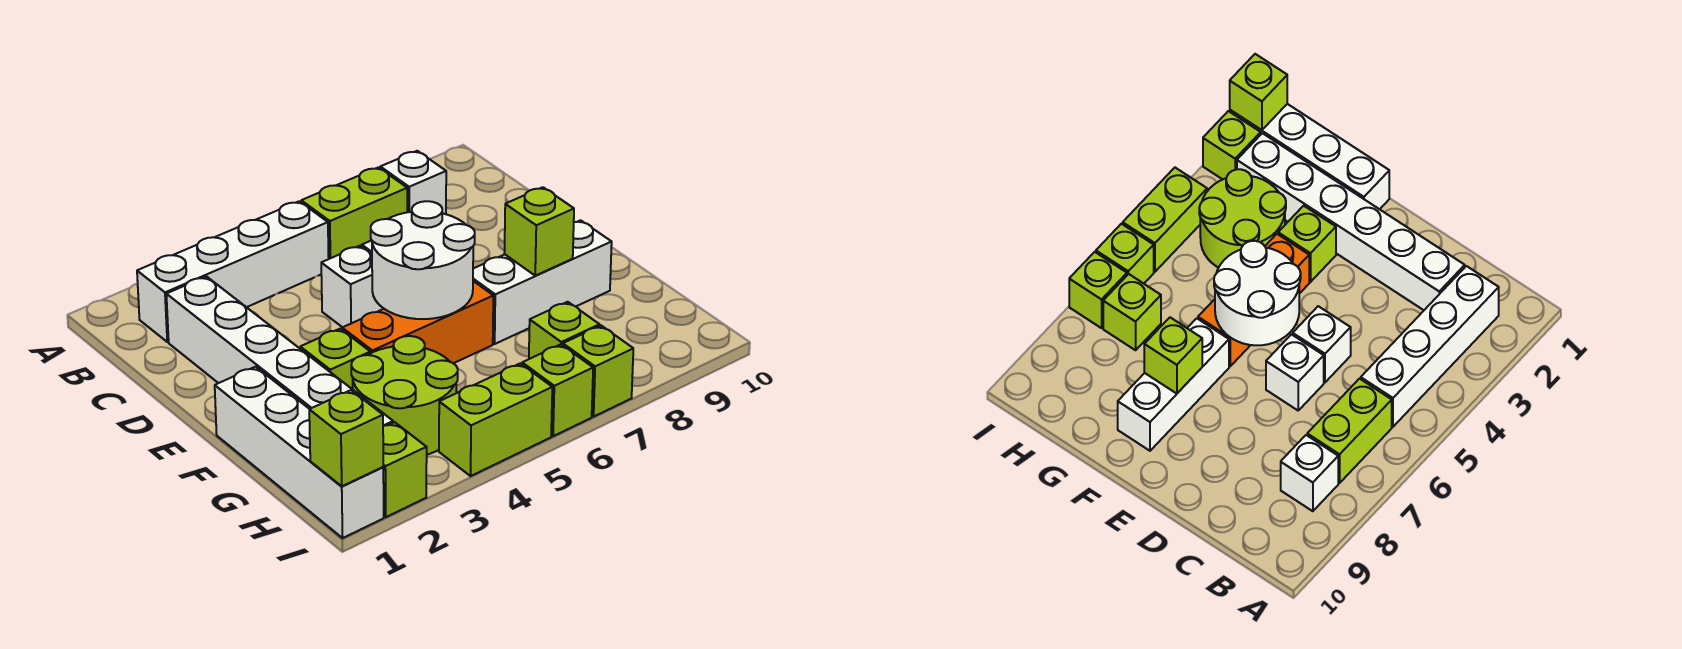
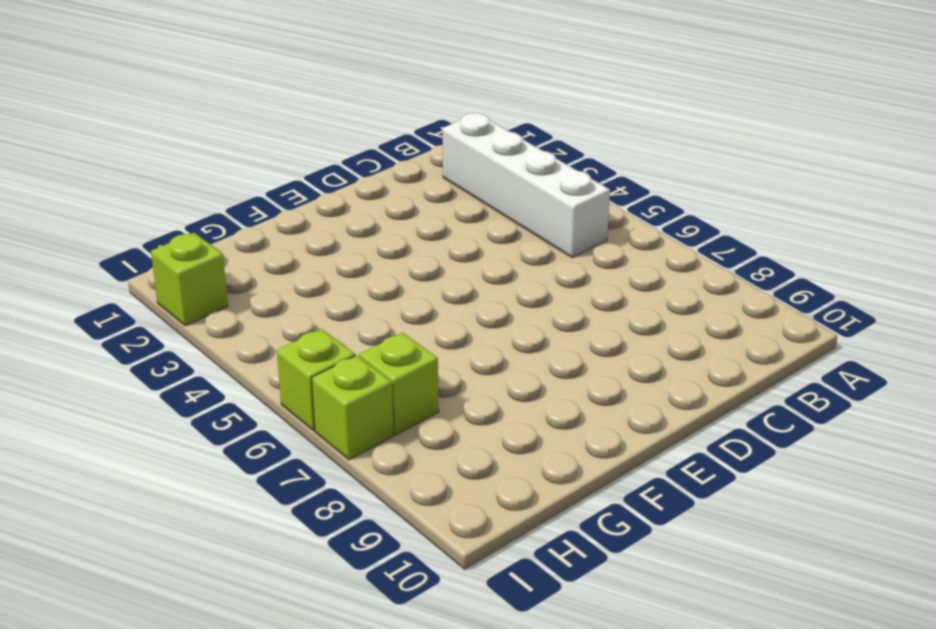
none -> lime 1x2 brick [301,167,407,259]
none -> white 1x1 brick [380,151,446,214]
none -> white 1x6 brick [166,276,393,426]

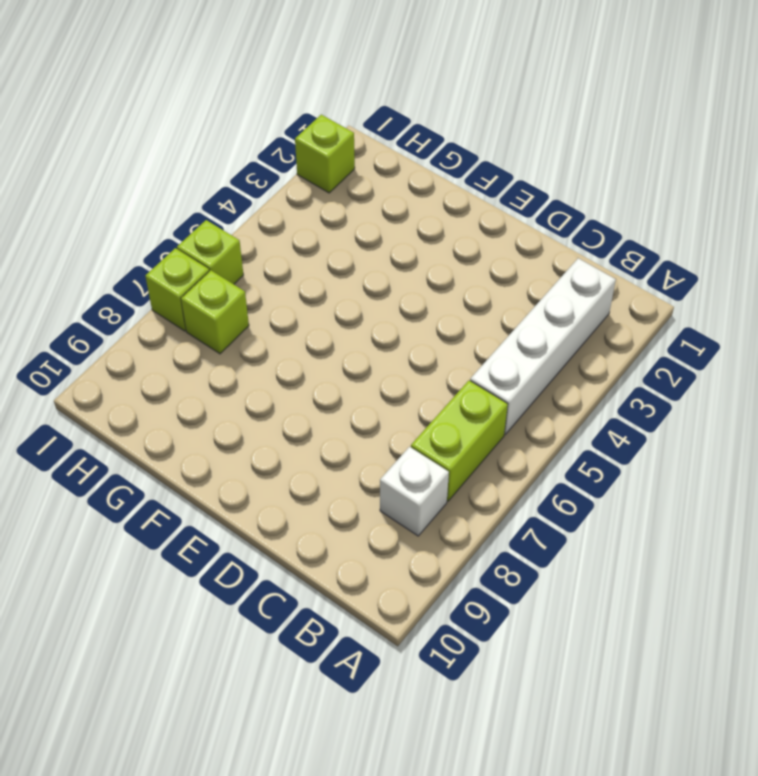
none -> white 1x6 brick [166,276,393,426]
none -> white 1x1 brick [321,246,384,327]
none -> white 1x1 brick [1266,334,1324,410]

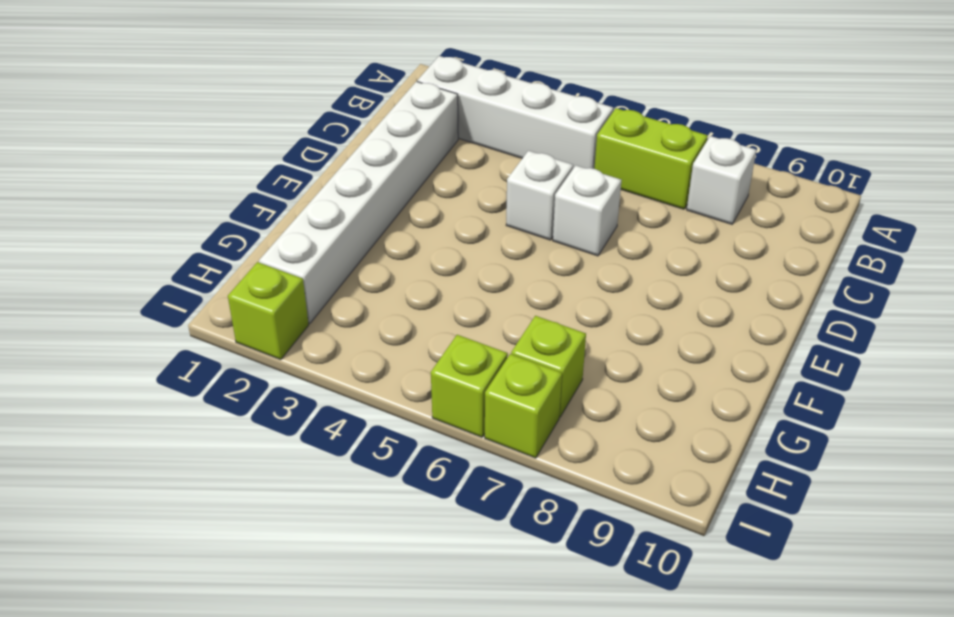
none -> white 1x4 brick [215,367,384,538]
none -> lime 1x1 brick [300,329,370,389]
none -> orange 1x3 brick [342,281,493,363]

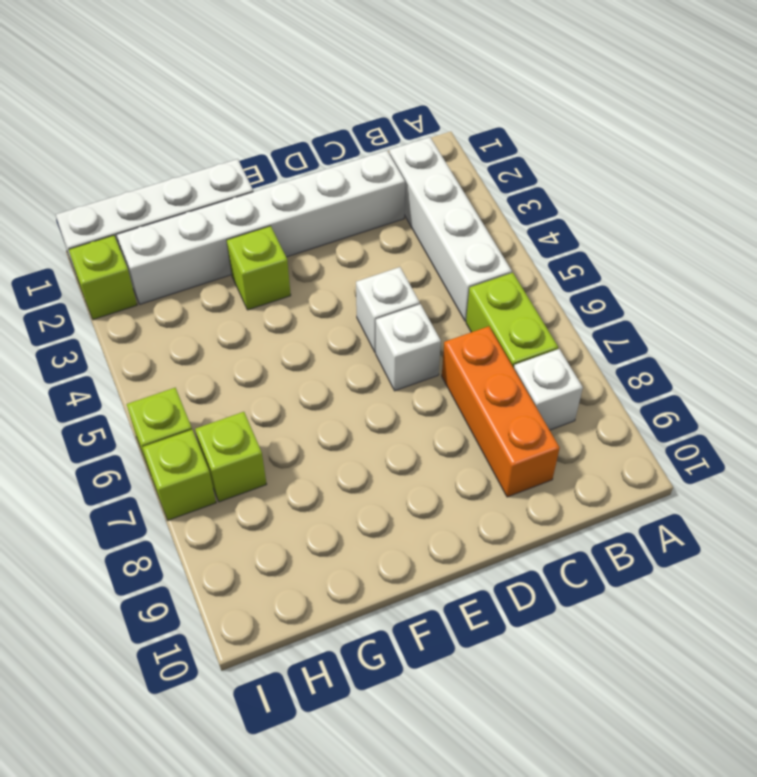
orange 1x3 brick [442,326,560,497] -> orange 1x3 brick moved to [342,281,493,363]
none -> white 1x3 brick [473,220,612,344]
none -> lime 2x2 round brick [351,336,458,455]
none -> lime 1x2 brick [439,363,552,476]

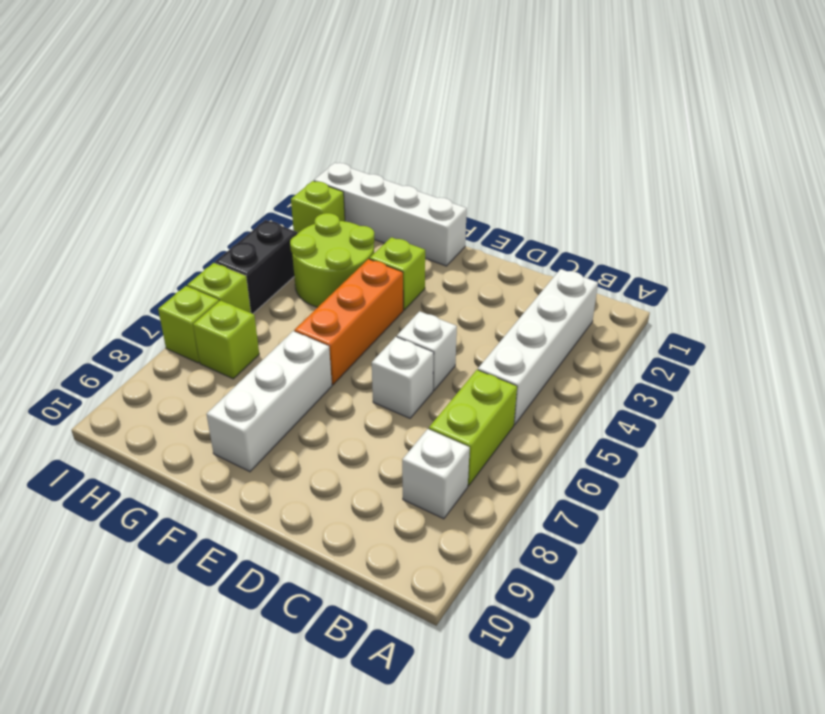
black 1x2 brick [215,220,297,314] -> lime 1x2 brick [439,363,552,476]
none -> white 1x6 brick [166,276,393,426]
none -> white 2x2 round brick [371,201,475,319]
none -> lime 1x1 brick [504,187,574,276]

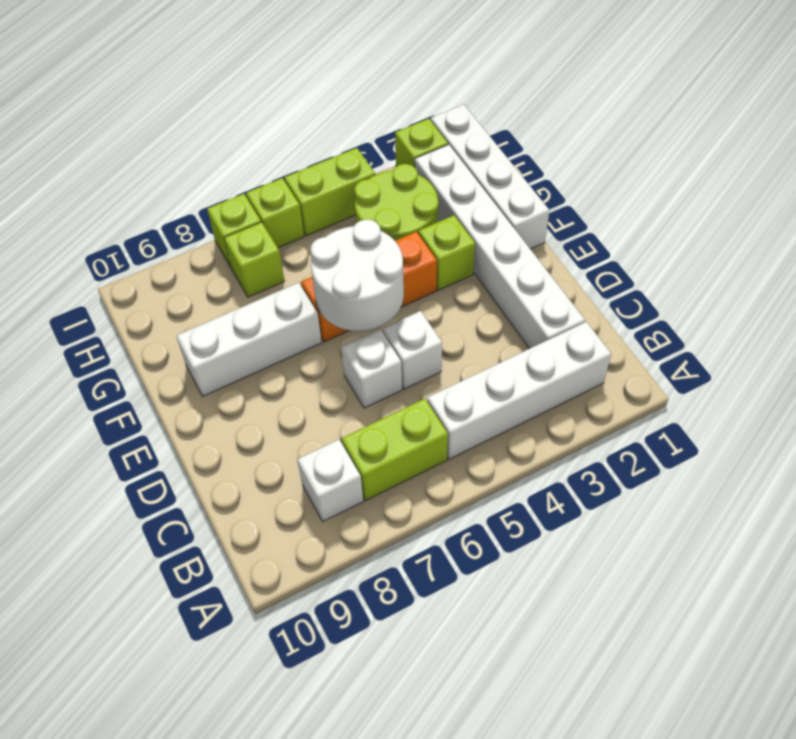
none -> lime 1x1 brick [504,187,574,276]
none -> lime 1x1 brick [309,390,383,486]

